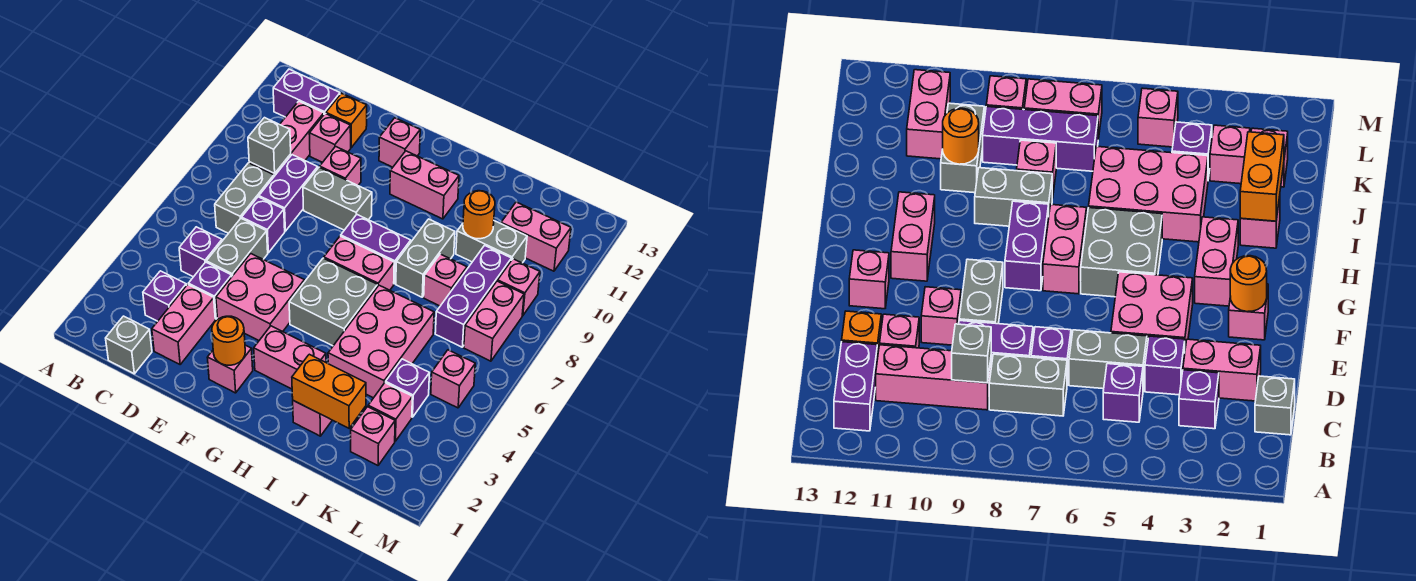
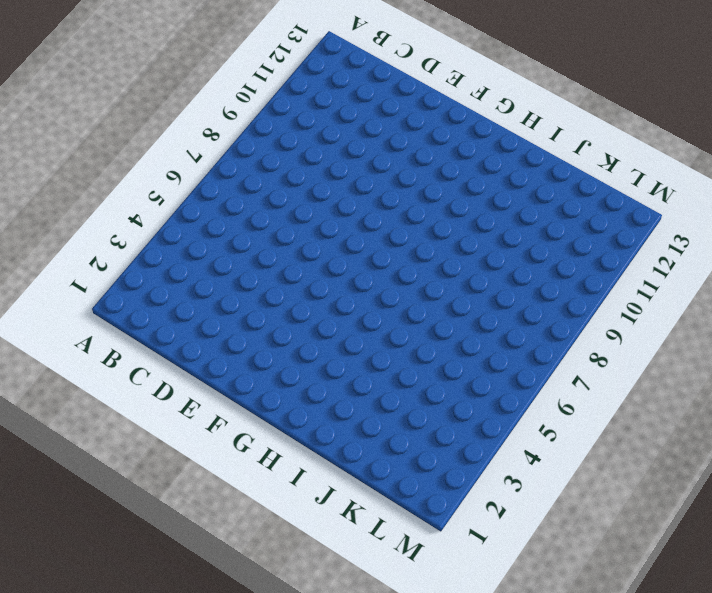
none -> purple 1x2 brick [273,69,340,117]
none -> grey 1x1 brick [106,316,152,374]
none -> purple 1x1 brick [143,271,186,321]
none -> purple 1x1 brick [179,227,222,277]

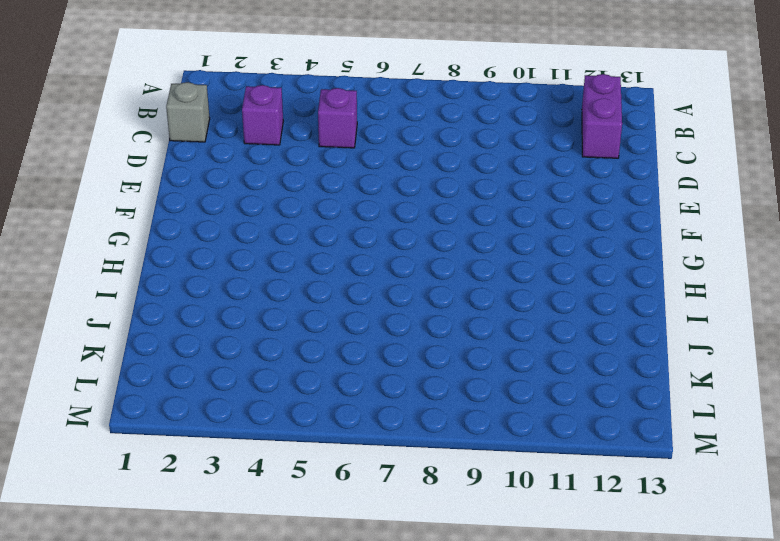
none -> grey 1x2 brick [215,163,274,233]
none -> pink 1x3 brick [249,101,324,176]
none -> pink 1x2 brick [152,285,215,364]
none -> purple 1x1 brick [188,262,232,319]

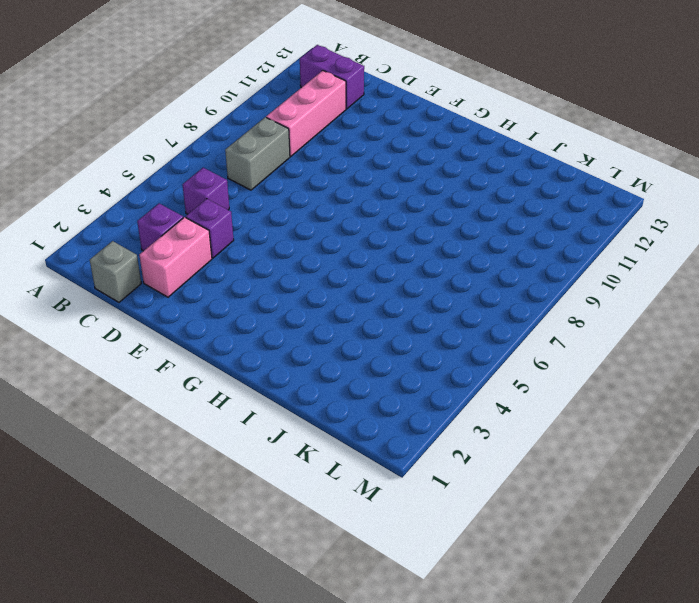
none -> grey 1x2 brick [206,218,268,276]
none -> purple 1x1 brick [242,197,285,253]
none -> purple 1x2 brick [259,155,318,231]
none -> pink 1x1 brick [309,114,351,162]

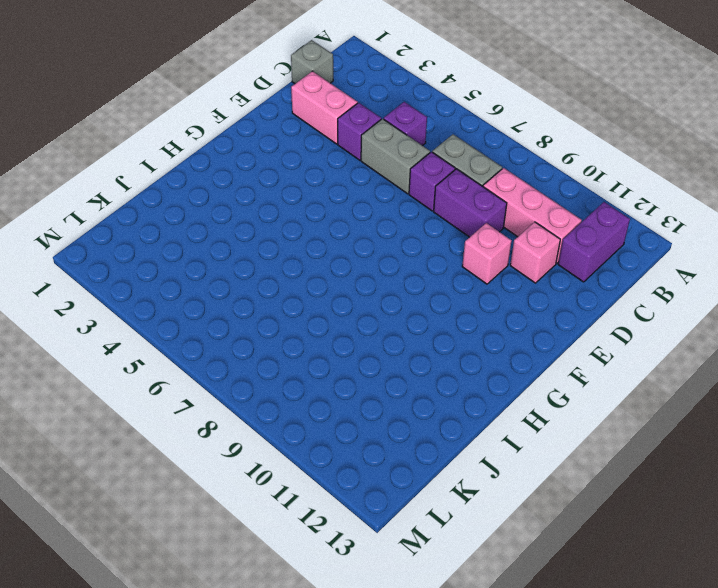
none -> purple 1x1 brick [143,271,186,321]
none -> orange 1x1 brick [326,93,367,148]
none -> pink 2x2 brick [216,253,304,340]
none -> grey 1x2 brick [303,167,372,230]

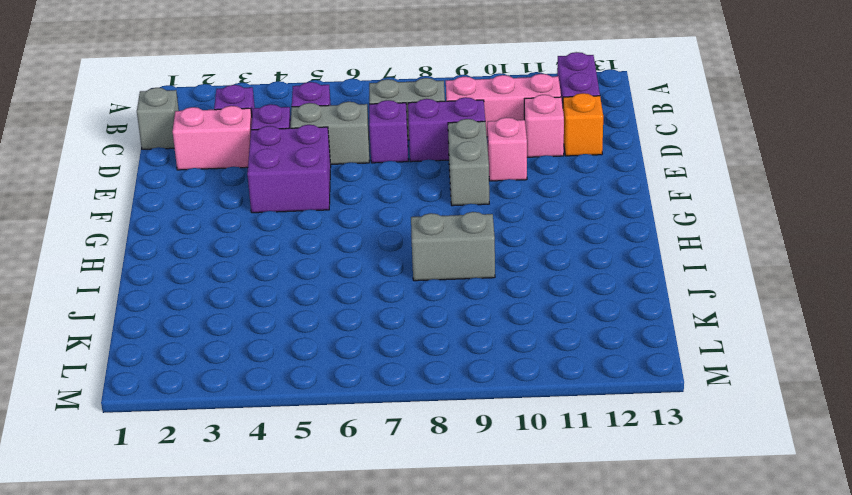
purple 2x2 brick [247,125,331,213] -> pink 2x2 brick [216,253,304,340]
none -> pink 1x1 brick [207,345,253,393]
none -> pink 1x1 brick [379,118,420,167]
none -> pink 1x2 brick [254,326,326,389]
none -> grey 2x2 brick [289,258,377,346]

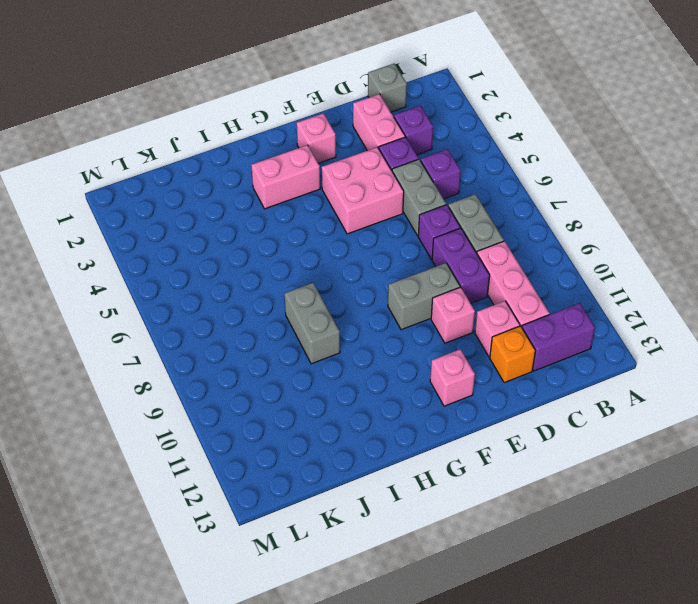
none -> grey 2x2 brick [289,258,377,346]
none -> pink 1x2 brick [324,236,394,290]
none -> purple 1x2 brick [341,215,411,284]
none -> pink 1x2 brick [390,151,459,219]

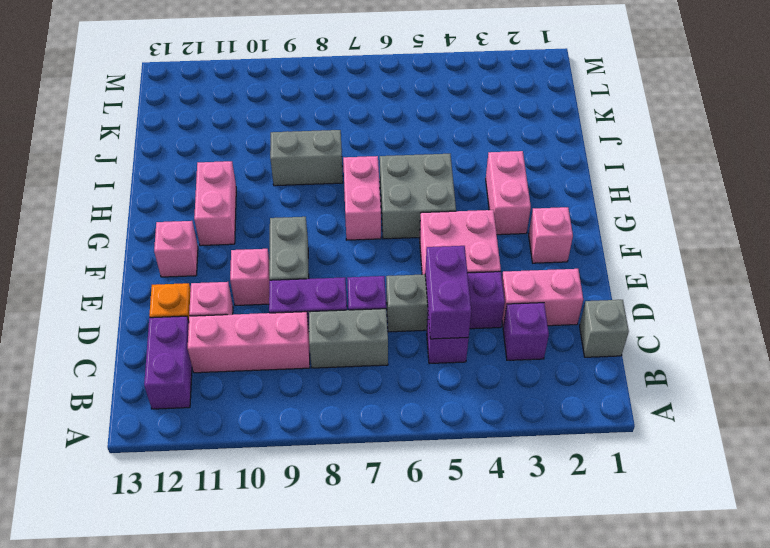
purple 1x2 brick [425,246,471,339] -> purple 1x2 brick moved to [341,215,411,284]
none -> pink 1x1 brick [293,401,332,436]
none -> pink 2x3 brick [328,285,434,398]
none -> pink 1x1 brick [424,254,467,306]
none -> grey 1x2 brick [456,221,527,263]

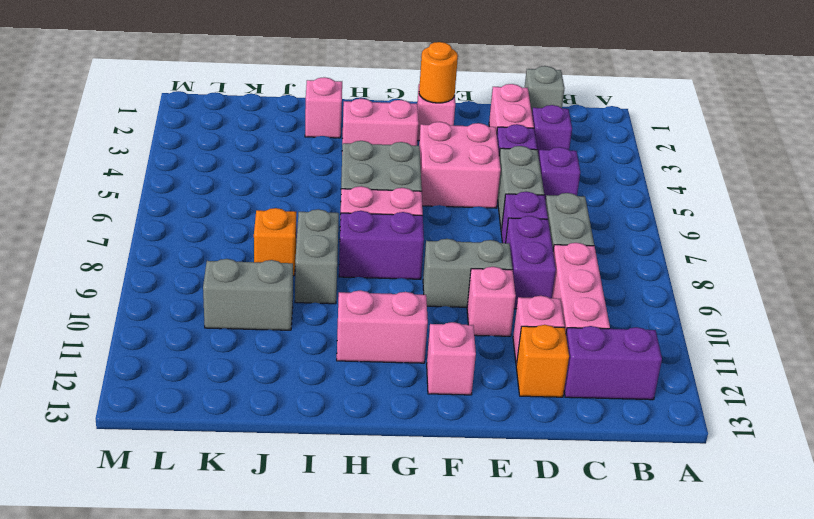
orange 1x1 brick [254,208,296,276] -> pink 1x1 brick [424,254,467,306]
none -> pink 2x3 brick [328,285,434,398]
none -> pink 1x1 brick [351,407,395,465]
none -> pink 1x1 brick [368,383,412,441]
none -> purple 1x1 brick [386,359,429,417]

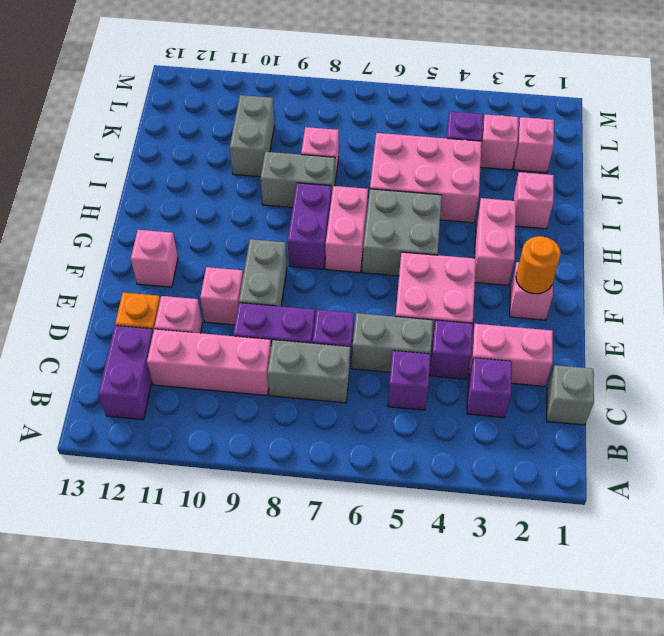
none -> pink 1x2 brick [390,151,459,219]
none -> purple 1x3 brick [435,245,511,347]
none -> pink 1x2 brick [501,202,571,271]
none -> pink 1x1 brick [431,350,475,408]

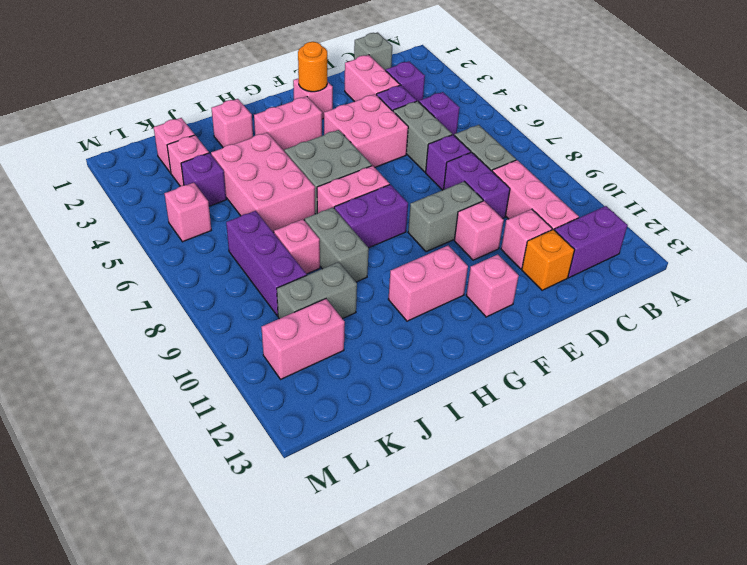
none -> pink 1x2 brick [464,281,524,361]
none -> pink 1x1 brick [498,259,540,316]
none -> grey 1x1 brick [248,118,291,174]
none -> orange 1x2 brick [292,354,366,428]

